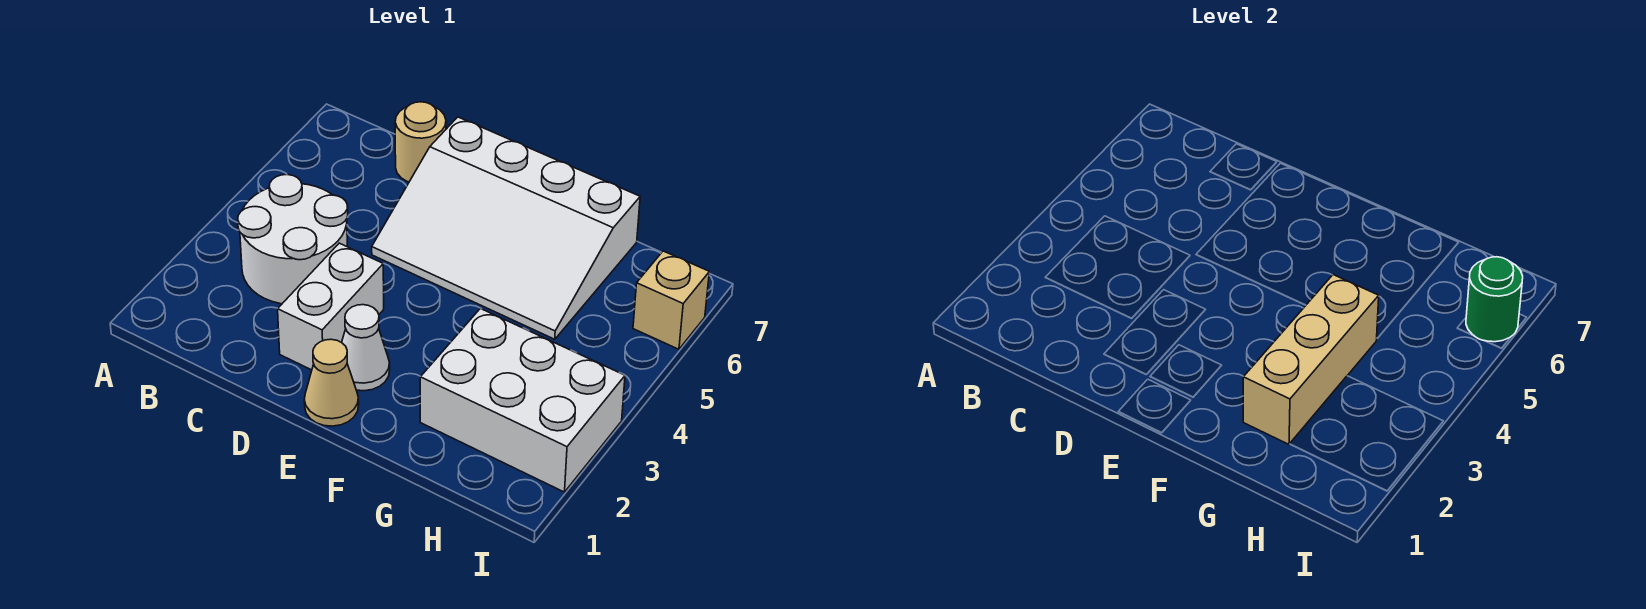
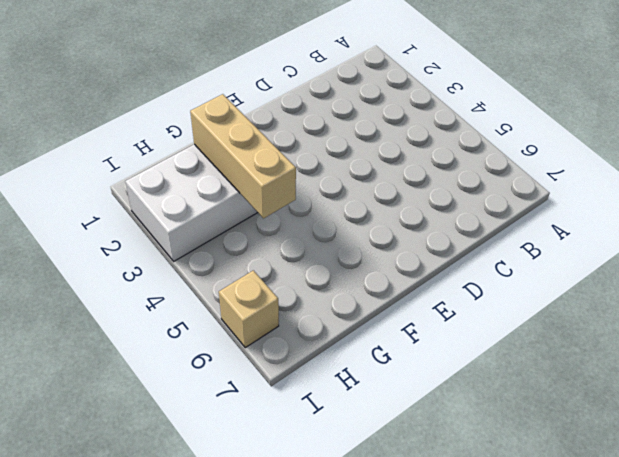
none -> white 2x2 round brick [238,175,348,304]
none -> tan 1x1 round brick [395,102,446,182]

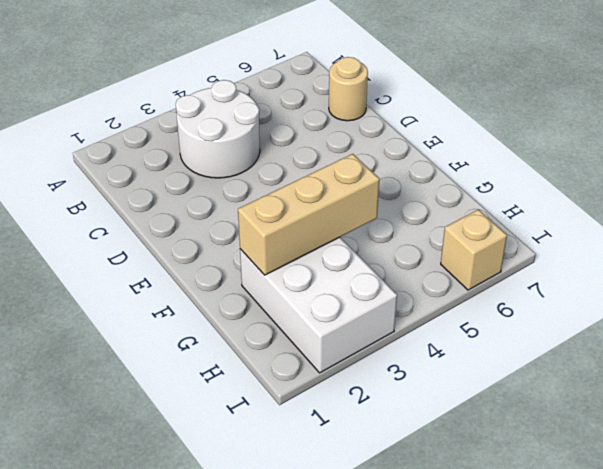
none -> white 1x2 brick [278,243,384,370]
none -> white 3x4 slope [372,117,640,339]

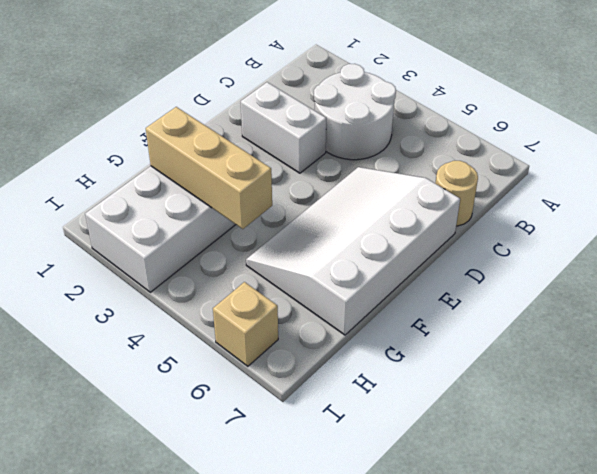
none -> tan 1x1 cone [304,339,359,426]
none -> white 1x1 cone [342,305,390,391]

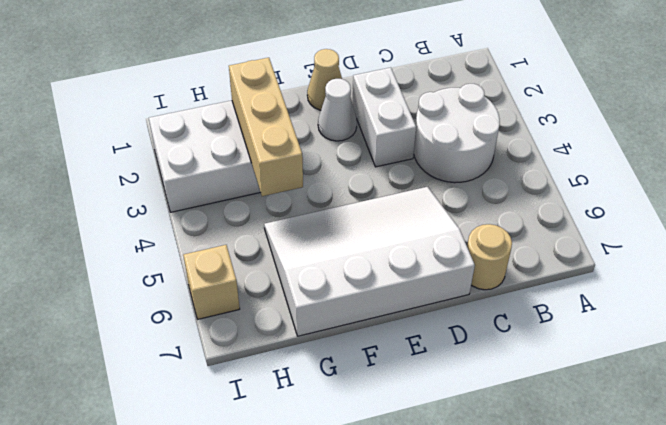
none -> green 1x1 round brick [1466,257,1523,342]

